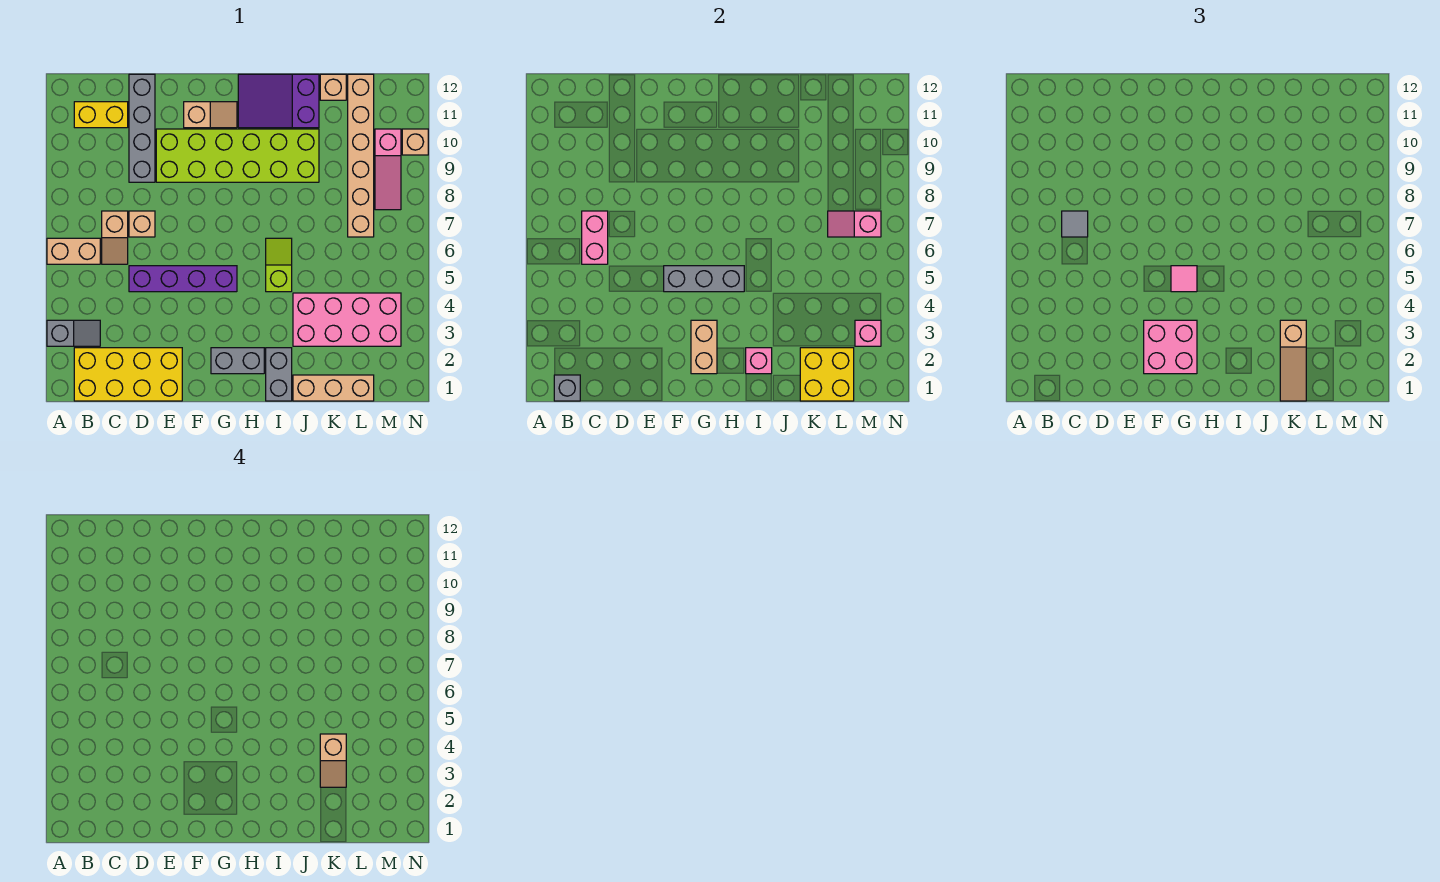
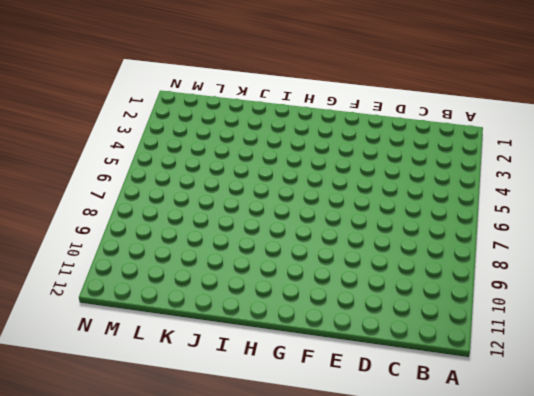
none -> grey 1x2 slope [47,320,100,346]
none -> tan 1x2 brick [47,238,100,264]
none -> yellow 2x4 brick [74,348,182,401]
none -> yellow 1x2 brick [74,102,128,128]

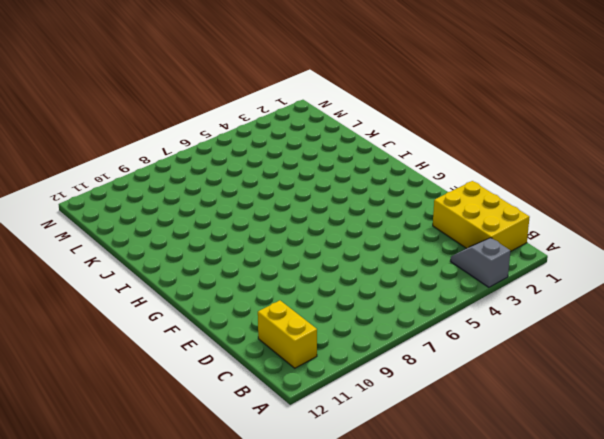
yellow 2x3 brick [433,181,530,252] -> yellow 2x4 brick [74,348,182,401]
none -> tan 1x2 brick [47,238,100,264]
none -> tan 1x2 slope [102,211,128,264]
none -> purple 1x4 brick [129,266,237,292]
none -> tan 1x1 brick [129,211,155,237]

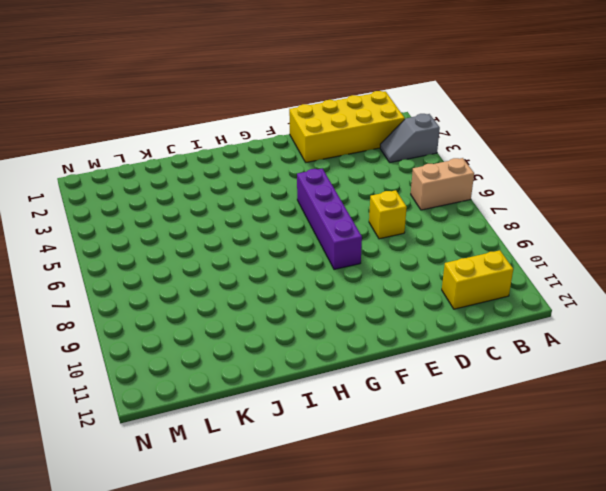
yellow 1x1 brick [369,190,407,239] -> tan 1x1 brick [129,211,155,237]
purple 1x4 brick [297,168,362,269] -> purple 1x4 brick turned to [129,266,237,292]
none -> tan 1x2 slope [102,211,128,264]
none -> grey 1x4 brick [129,74,155,182]
none -> lime 2x6 brick [156,129,319,182]
none -> tan 1x2 slope [184,102,237,128]

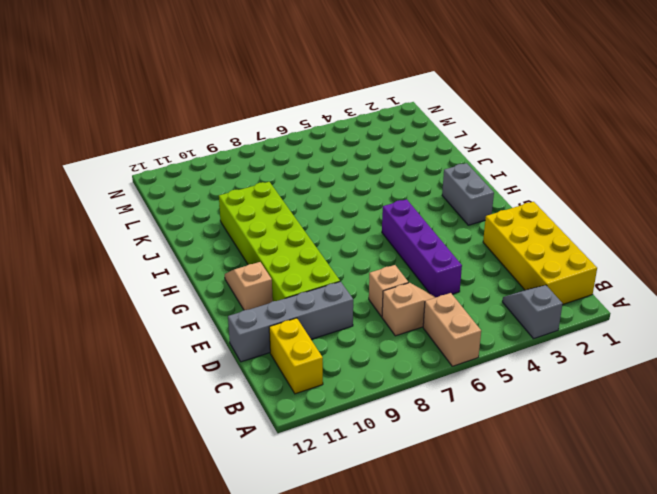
none -> purple 2x3 slope [238,74,319,128]
none -> grey 1x2 brick [266,348,292,401]
none -> lime 1x2 slope [266,238,292,292]
none -> tan 1x3 brick [293,375,374,401]

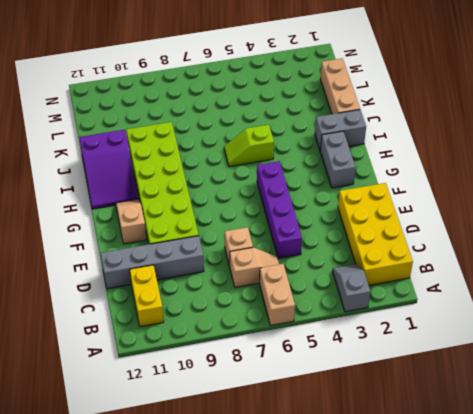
none -> pink 2x4 brick [293,293,401,346]
none -> tan 1x1 brick [320,74,346,100]
none -> tan 1x6 brick [348,74,374,237]
none -> pink 1x3 slope [375,129,401,210]

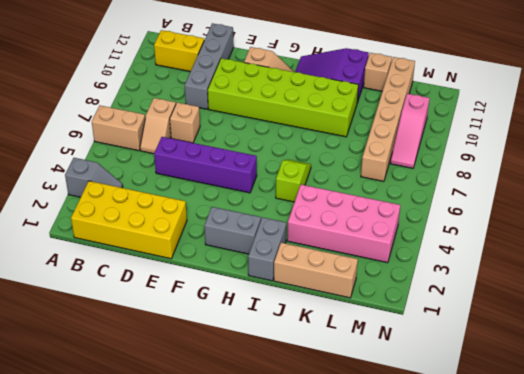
none -> tan 1x1 brick [402,129,428,155]
none -> grey 1x1 brick [554,375,580,401]
none -> pink 1x2 brick [582,211,608,264]
none -> grey 1x3 brick [664,266,744,292]

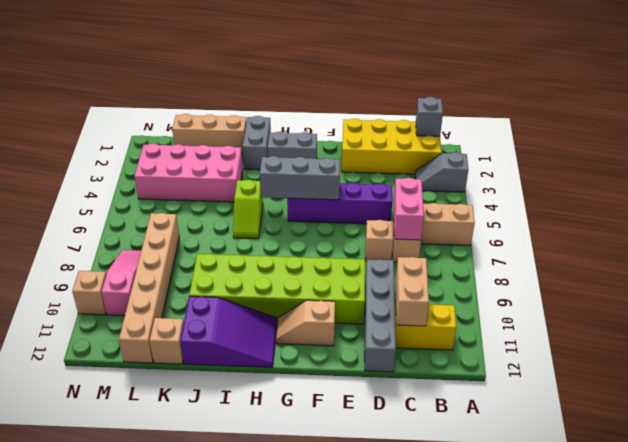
tan 1x2 brick [396,257,429,326] -> tan 1x2 brick moved to [691,320,717,374]
none -> pink 1x1 brick [746,348,772,374]
none -> yellow 2x2 brick [800,348,854,401]
none -> pink 1x2 slope [828,211,881,237]
none -> pink 1x1 brick [855,320,881,346]

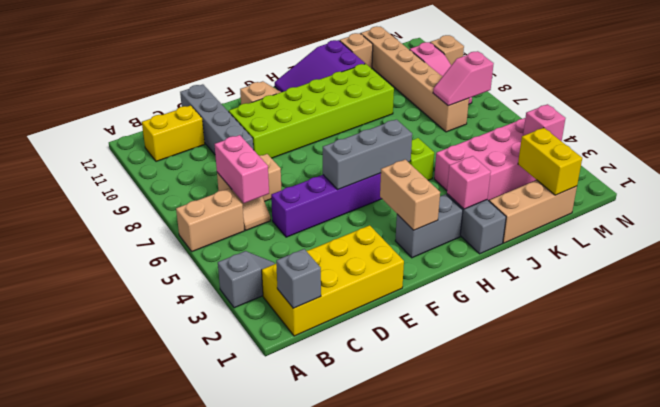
yellow 1x2 brick [518,128,582,195] -> yellow 2x2 brick [800,348,854,401]
none -> grey 1x1 tile [1062,211,1088,237]
none -> pink 2x2 brick [1144,320,1197,374]
none -> pink 1x1 tile [1171,266,1197,292]
none -> tan 1x3 slope [1280,320,1306,401]

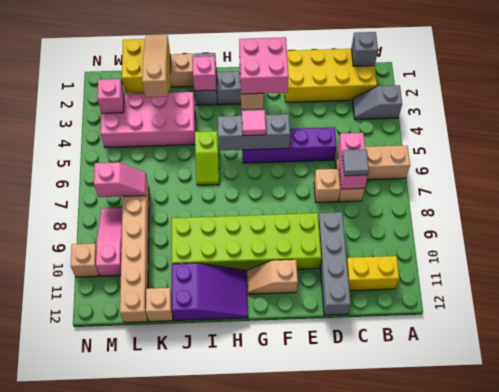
none -> tan 1x2 slope [320,734,346,787]

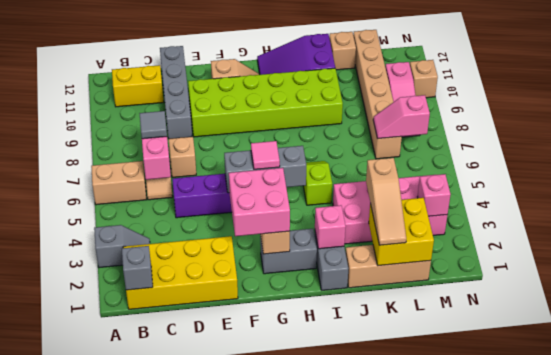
none -> tan 1x2 slope [320,734,346,787]

